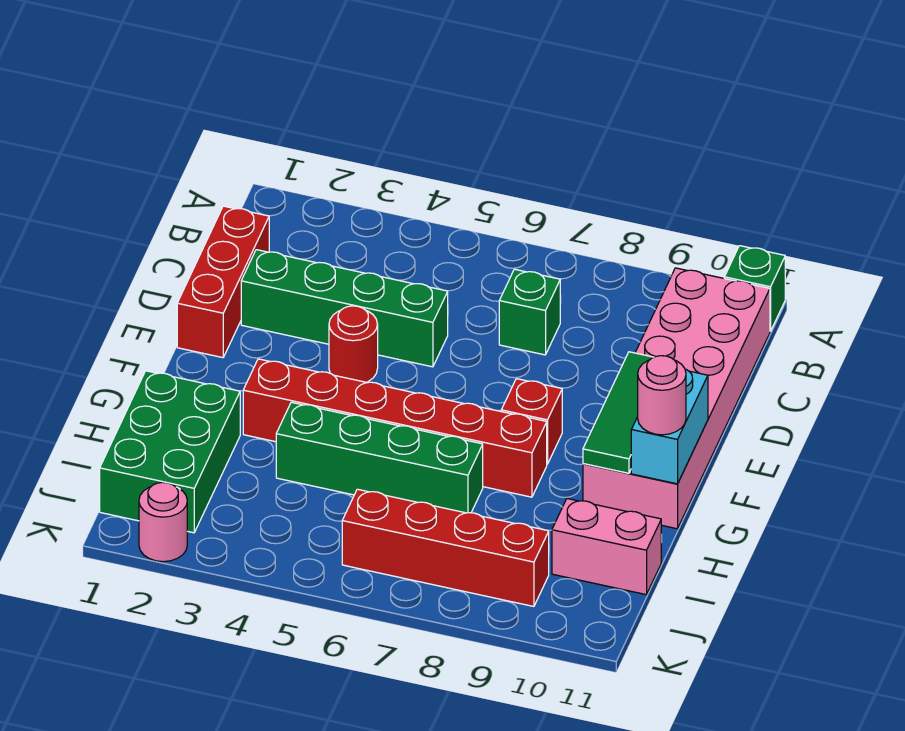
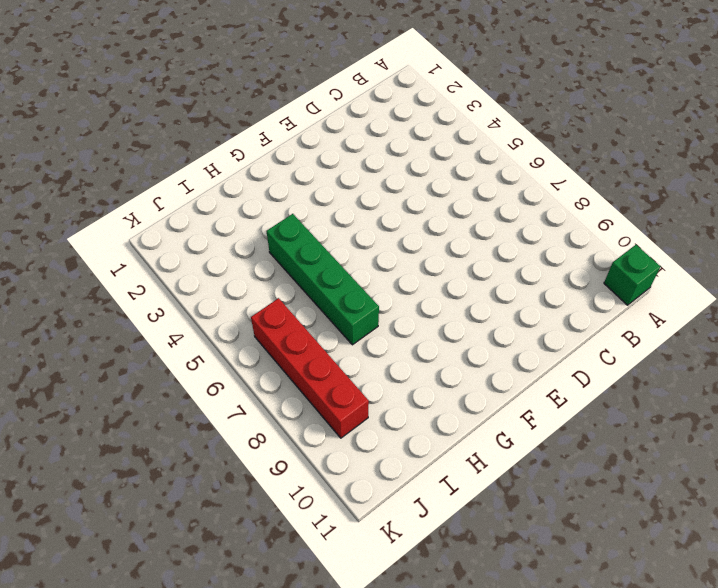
none -> pink 2x6 brick [583,268,770,529]
none -> red 1x3 brick [177,206,269,358]
none -> green 1x1 brick [499,269,560,355]

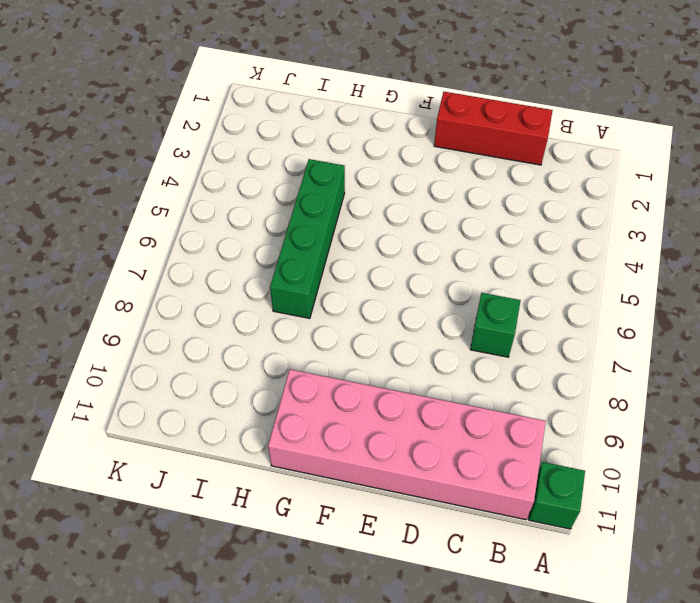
none -> green 1x4 brick [241,250,448,367]
none -> red 1x1 round brick [329,306,378,382]
none -> red 1x1 brick [501,379,562,464]

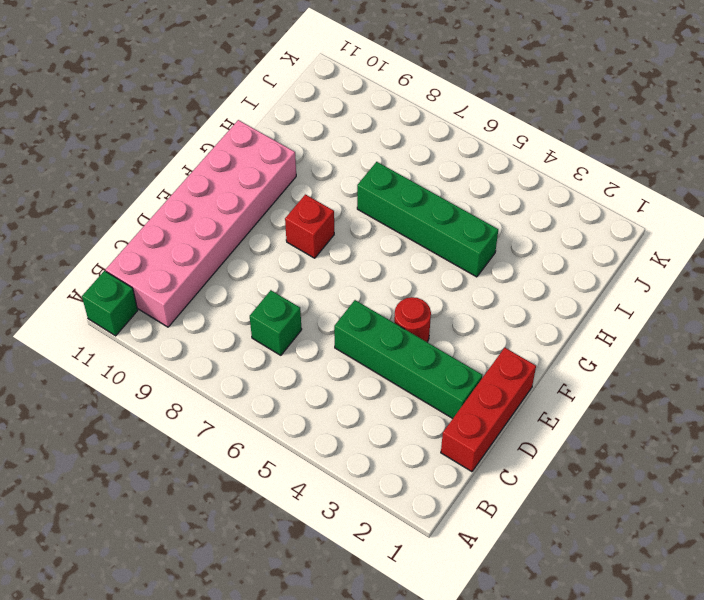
none -> red 1x6 brick [243,359,547,497]
none -> green 2x3 brick [100,371,240,533]
none -> pink 1x2 brick [552,499,661,595]

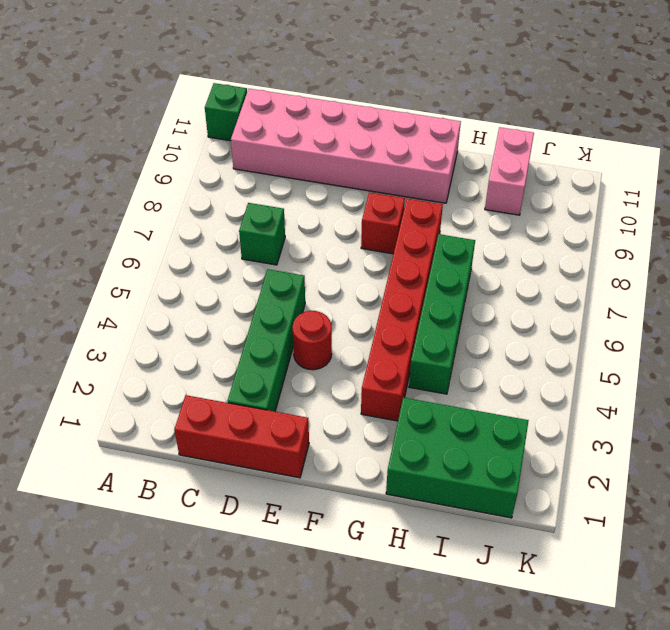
none -> red 1x4 brick [342,489,549,606]
none -> pink 1x1 round brick [139,482,187,562]
none -> green 1x3 tile [583,352,654,473]

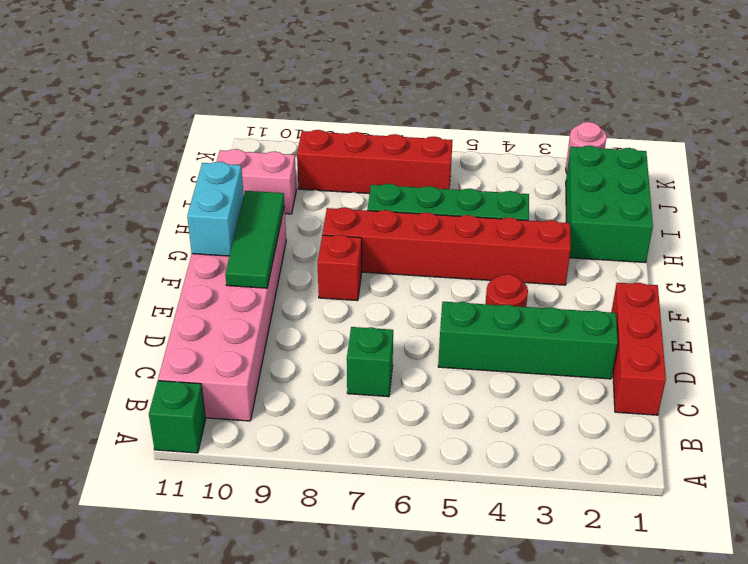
none -> pink 1x1 round brick [638,356,686,435]

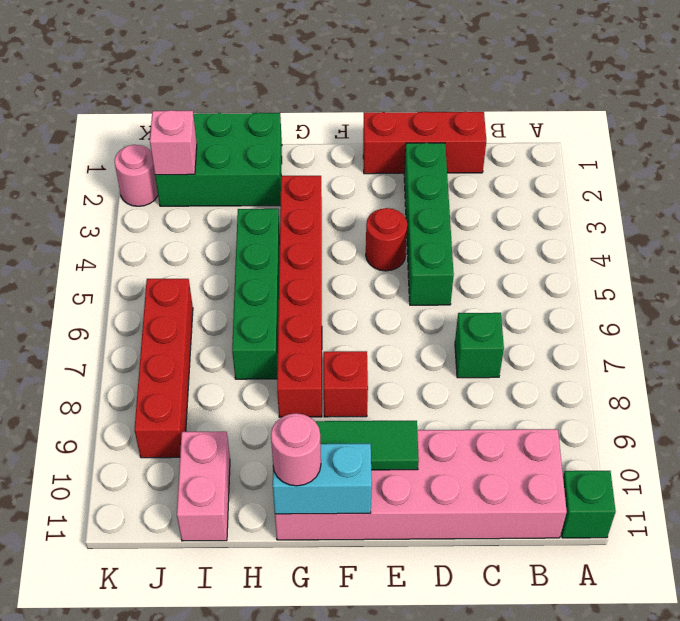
pink 1x1 brick [150,110,197,175] -> none

